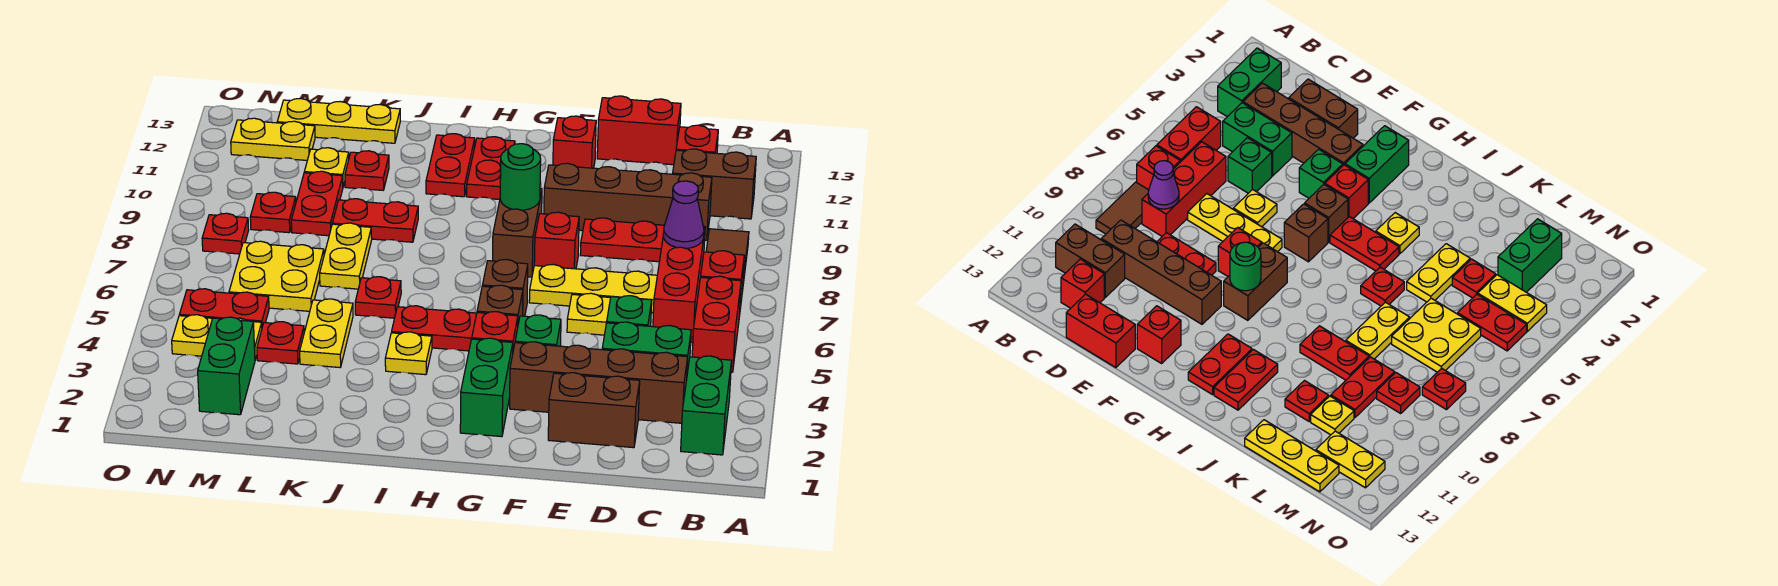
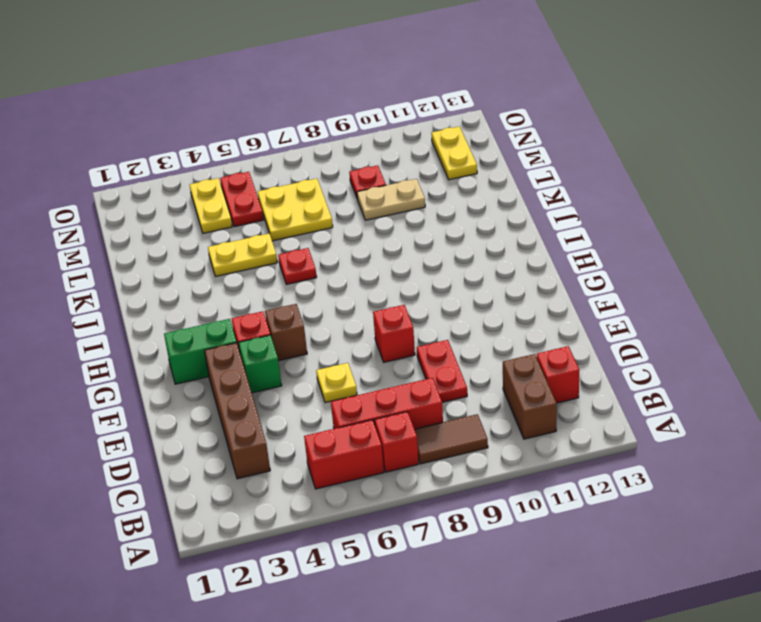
tan 1x2 plate [357,179,425,220] -> red 1x2 plate [291,171,343,236]
none -> green 1x2 brick [681,356,732,455]
none -> green 1x2 brick [602,322,691,373]
none -> brown 1x4 brick [544,163,712,240]
none -> brown 1x2 brick [548,373,640,448]

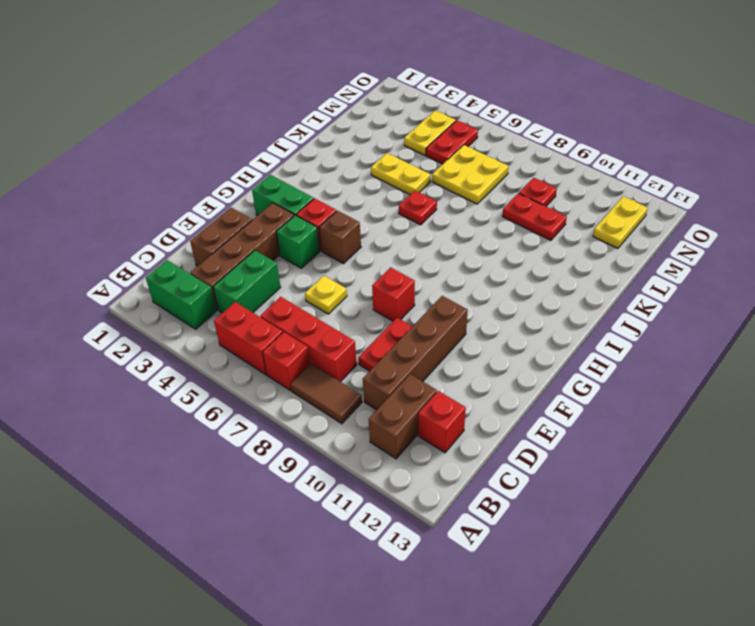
none -> green 1x1 brick [607,296,652,326]
none -> yellow 1x3 plate [529,264,657,313]
none -> red 1x2 brick [597,96,681,165]
none -> red 1x1 brick [553,116,596,168]

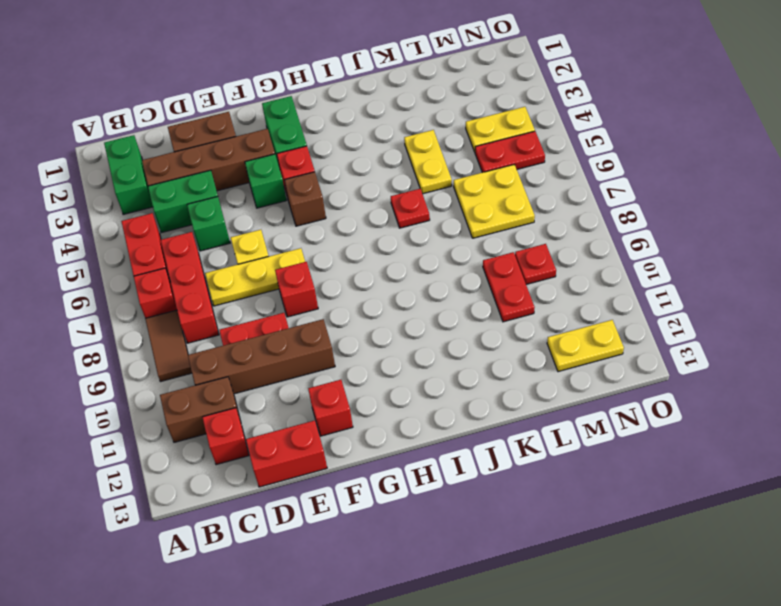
none -> brown 1x1 brick [482,259,528,316]
none -> brown 1x2 brick [493,189,542,277]
none -> red 1x2 plate [392,306,477,351]
none -> red 1x2 plate [467,137,515,200]

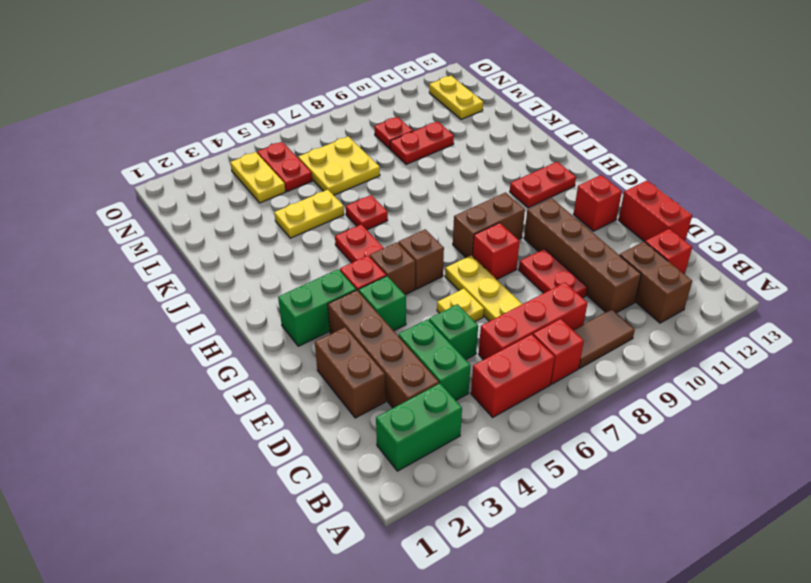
none -> yellow 1x1 plate [385,332,432,375]
none -> red 1x2 plate [426,134,475,197]
none -> red 1x2 plate [332,199,418,242]
none -> yellow 1x2 plate [320,223,372,289]

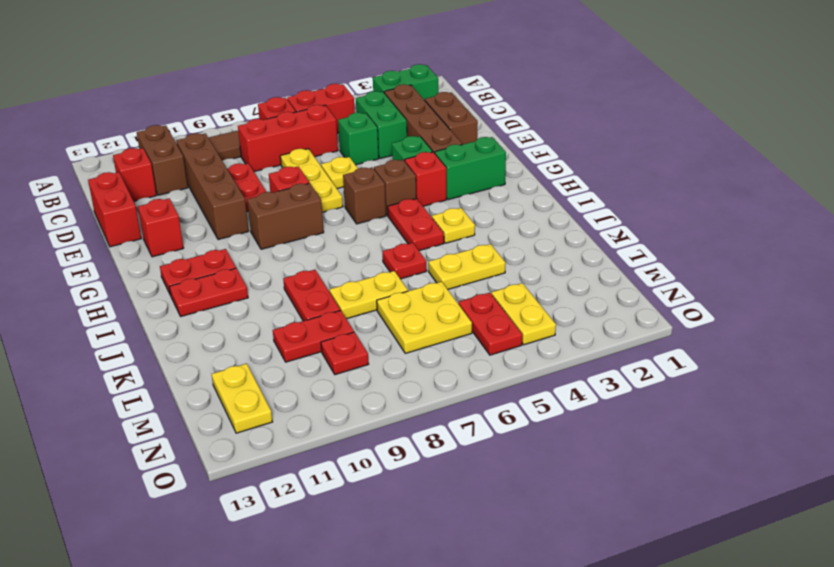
none -> red 1x1 plate [345,151,389,190]
none -> yellow 1x3 plate [277,99,400,143]
none -> red 1x1 plate [257,322,304,364]
none -> yellow 1x1 plate [304,148,349,186]

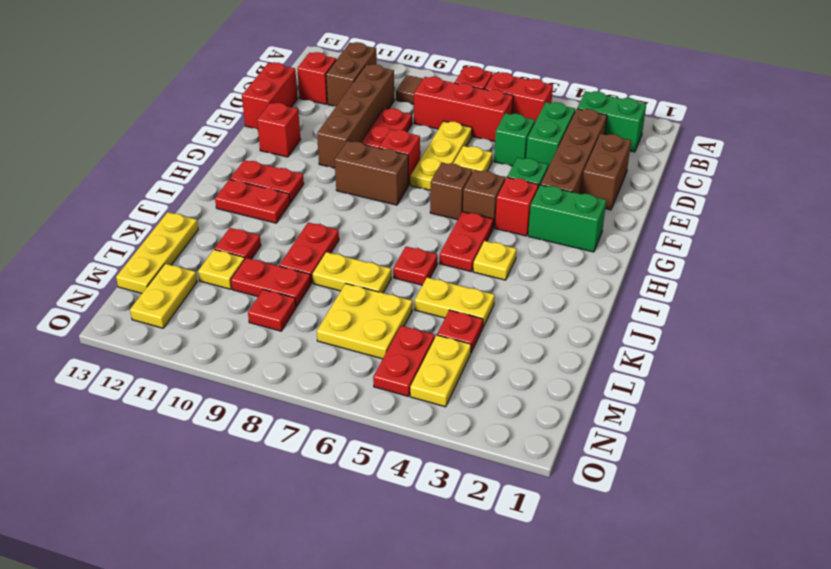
none -> green 1x2 brick [198,317,255,415]
none -> red 1x1 plate [202,213,249,254]
none -> purple 1x1 cone [663,181,704,248]
none -> green 1x1 round brick [500,144,541,210]

